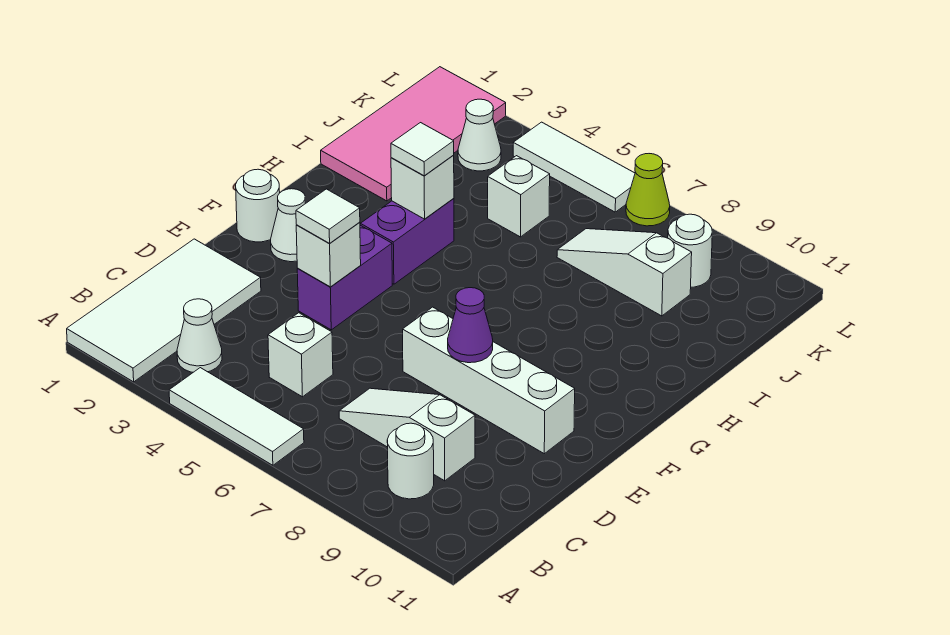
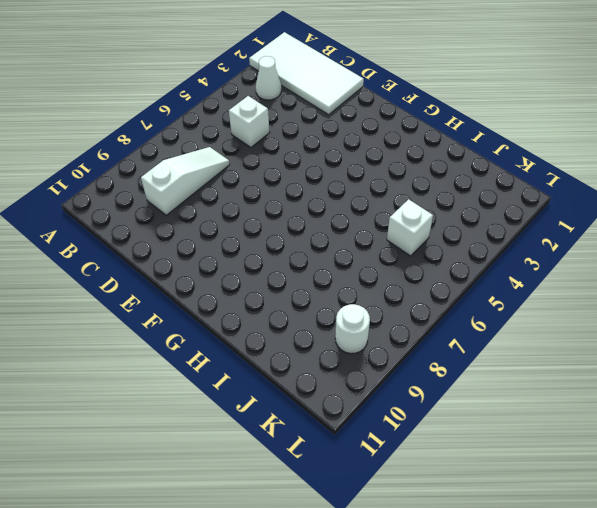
none -> white 1x3 tile [169,368,304,465]
none -> white 1x1 round brick [387,423,434,499]
none -> purple 1x2 brick [297,225,392,330]

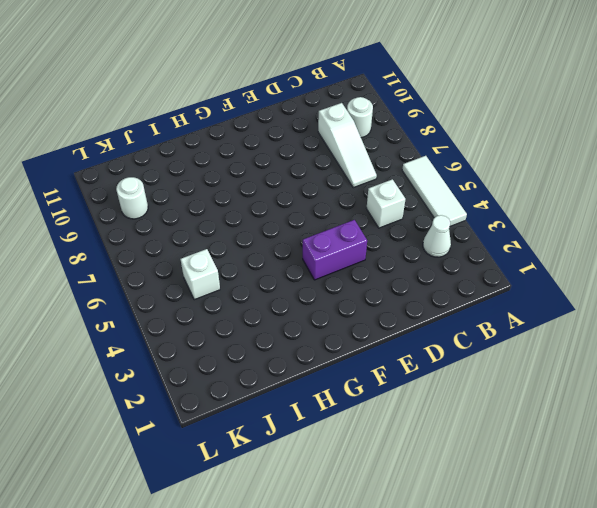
none -> white 2x4 tile [67,239,261,382]
none -> white 1x4 brick [403,307,575,454]
none -> white 1x1 round brick [236,169,280,242]

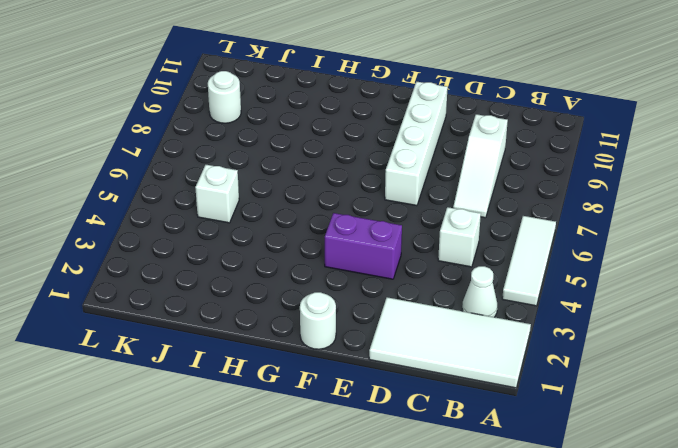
none -> white 1x1 round brick [387,423,434,499]
none -> white 1x1 cone [271,189,305,262]
none -> purple 1x2 brick [360,199,454,284]

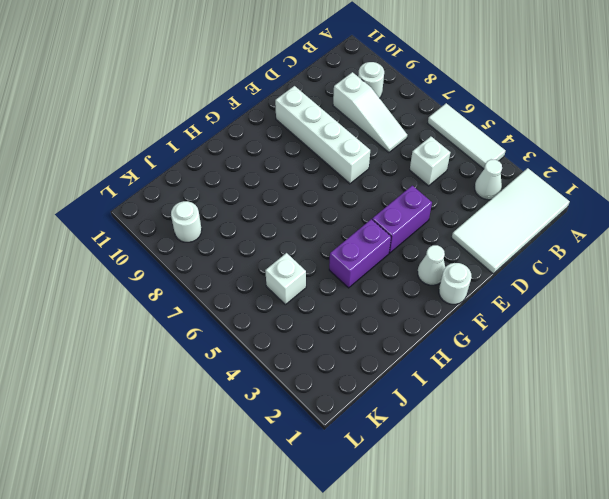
none -> pink 2x4 tile [321,67,506,201]
none -> white 1x3 slope [557,229,692,316]
none -> white 1x1 cone [458,99,501,171]

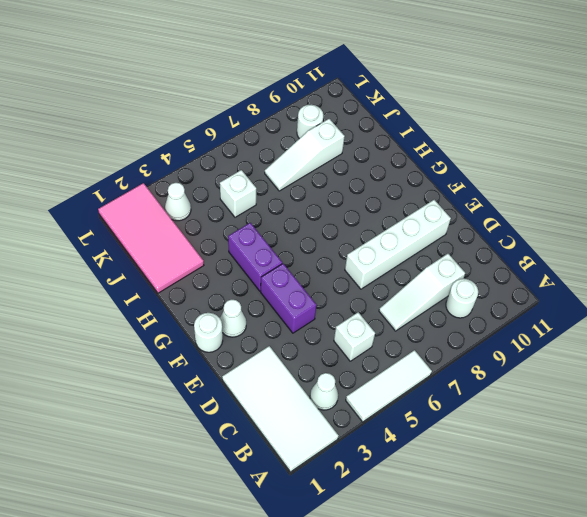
none -> white 1x3 tile [513,122,635,212]
none -> lime 1x1 cone [626,154,670,226]
none -> white 1x1 brick [296,222,361,287]

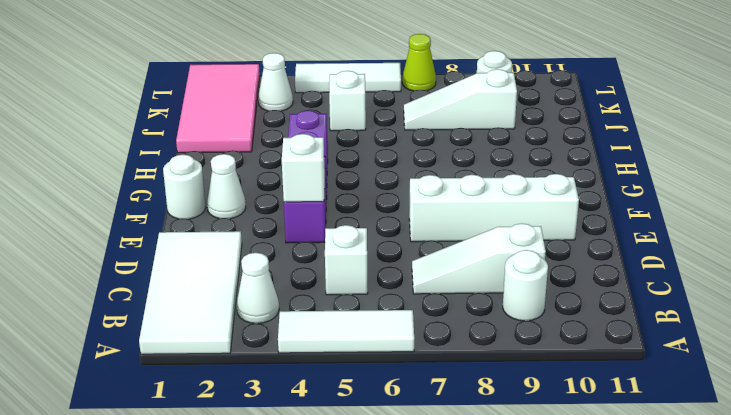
none -> purple 1x1 cone [448,288,493,363]
none -> white 1x1 brick [391,155,454,219]
none -> white 1x1 tile [296,189,360,243]

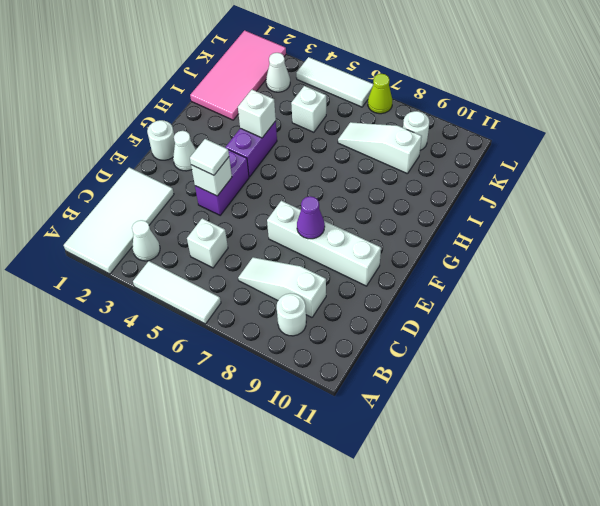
none -> white 1x1 tile [391,123,454,176]

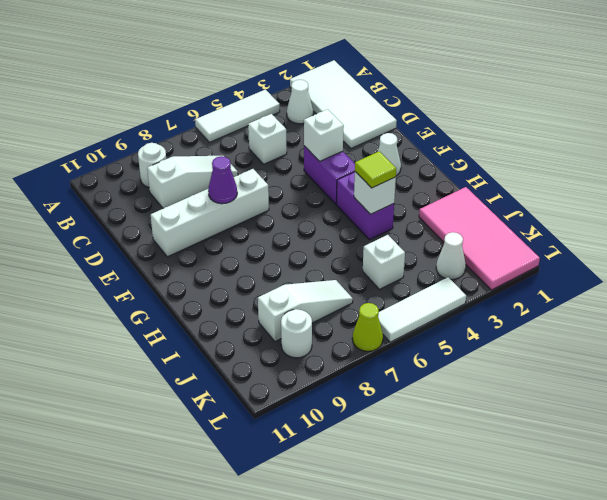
lime 1x1 tile [355,151,396,188] -> white 1x1 tile [391,123,454,176]
none -> white 1x1 round brick [236,169,280,242]
none -> white 1x1 tile [296,189,360,243]

